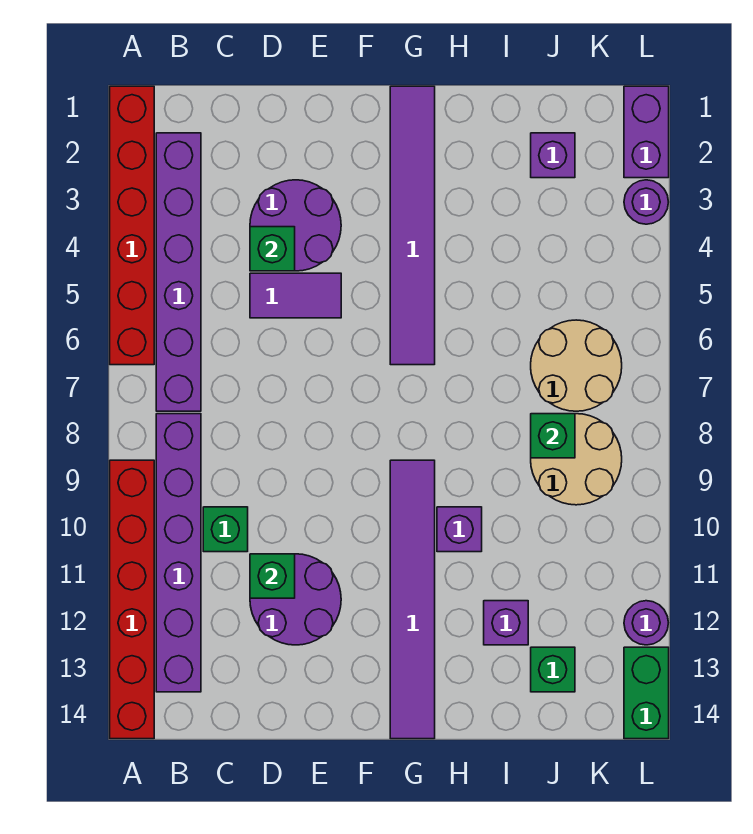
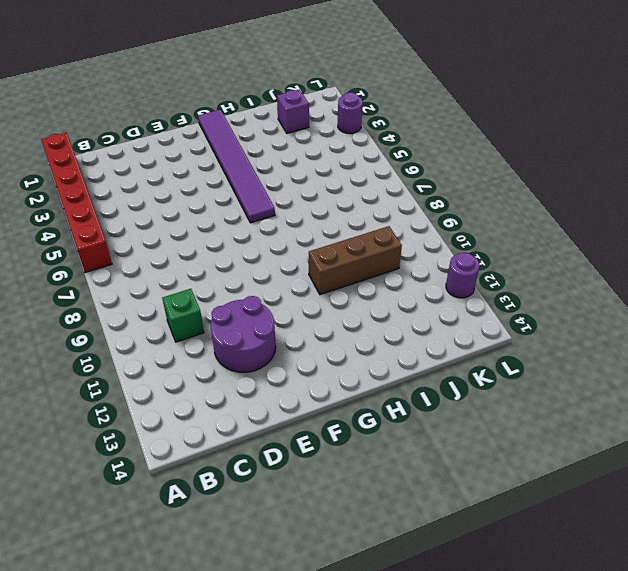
brown 1x3 brick [309,226,402,295] -> purple 1x1 brick [437,507,482,552]
none -> red 1x6 brick [110,460,154,739]
none -> purple 1x6 brick [156,133,201,411]
none -> purple 1x6 brick [156,414,201,692]

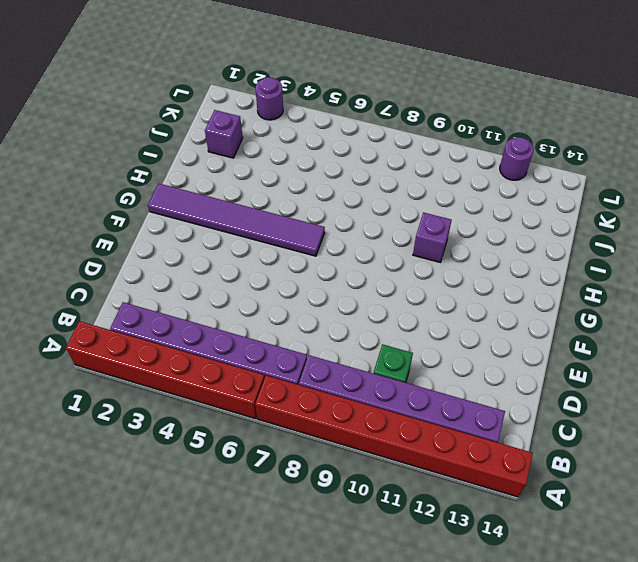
red 1x8 brick [255,375,533,497] -> red 1x6 brick [110,460,154,739]
none -> purple 2x2 round brick [250,180,341,271]
none -> purple 1x2 tile [250,273,341,318]
none -> purple 2x2 round brick [250,554,341,645]

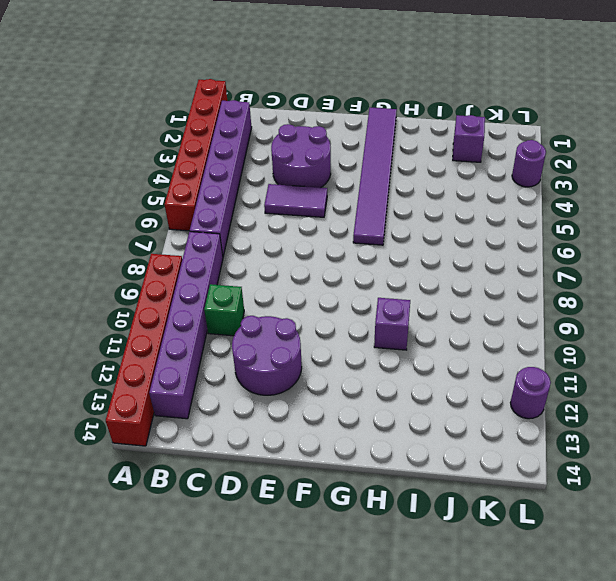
none -> purple 1x6 tile [390,460,435,739]
none -> purple 1x1 brick [484,601,528,645]
none -> tan 2x2 round brick [531,320,622,411]

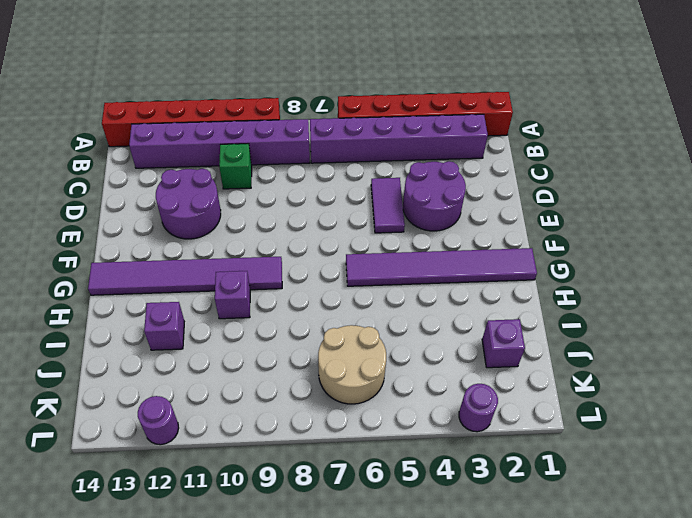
none -> tan 2x2 round brick [531,414,622,505]
none -> green 1x1 brick [531,647,575,692]
none -> purple 1x2 brick [624,86,669,178]

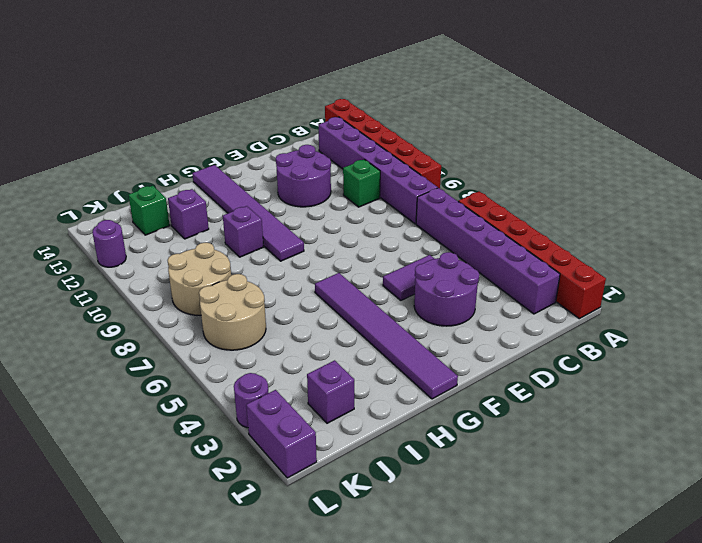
none -> green 1x2 brick [624,647,669,739]
none -> green 1x1 brick [250,227,295,271]
none -> green 1x1 brick [250,554,295,598]

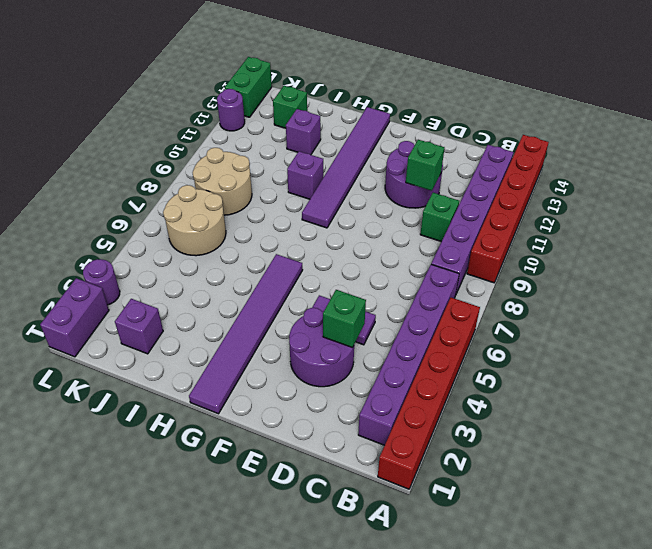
none -> green 1x1 brick [531,414,575,458]

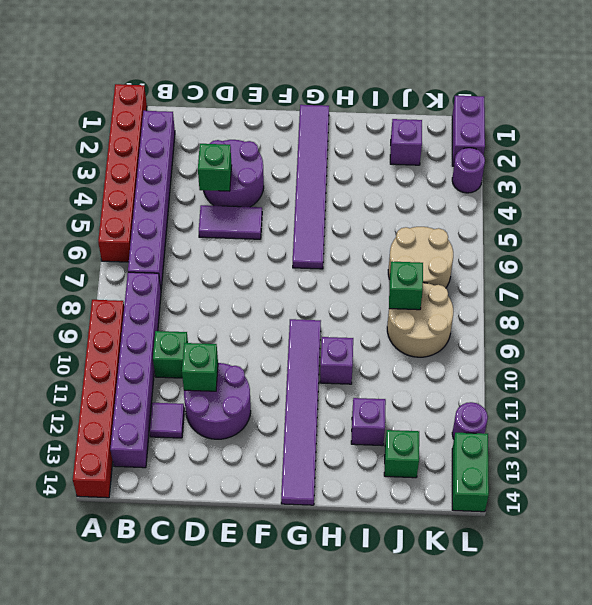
purple 1x1 tile [149,403,184,438] -> none

